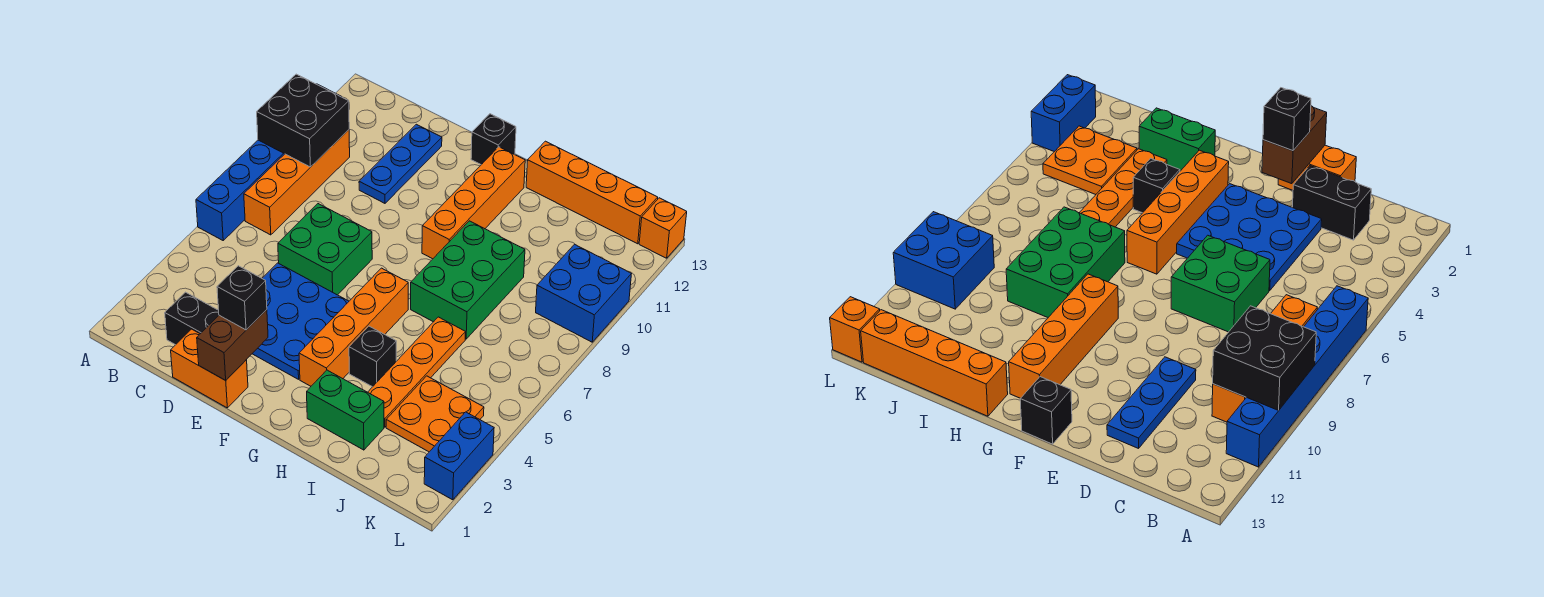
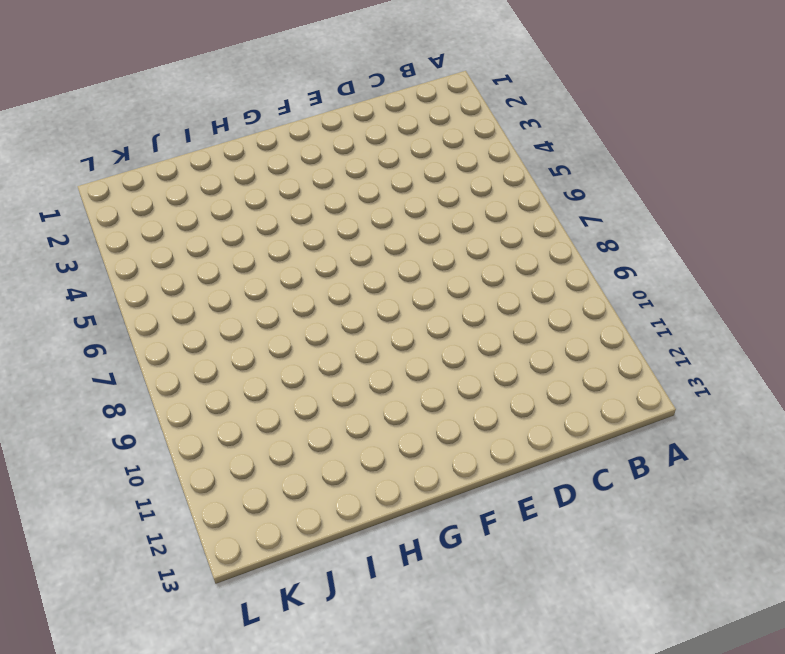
none -> blue 1x6 brick [196,84,342,240]
none -> orange 1x4 brick [244,130,350,235]
none -> black 1x2 brick [165,292,219,345]

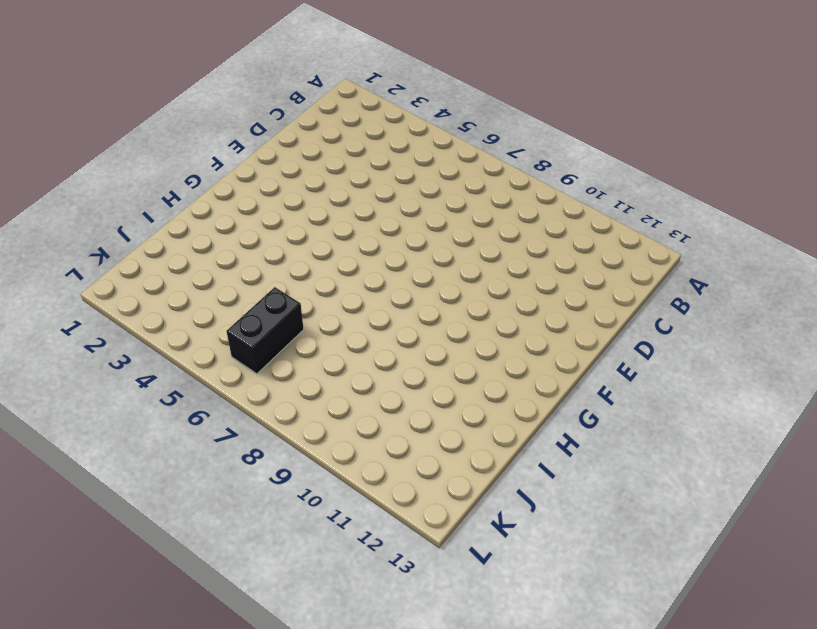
black 1x2 brick [226,287,304,374] -> black 1x2 brick moved to [165,292,219,345]
none -> blue 1x6 brick [196,84,342,240]
none -> orange 1x4 brick [244,130,350,235]
none -> orange 1x2 brick [171,329,248,408]

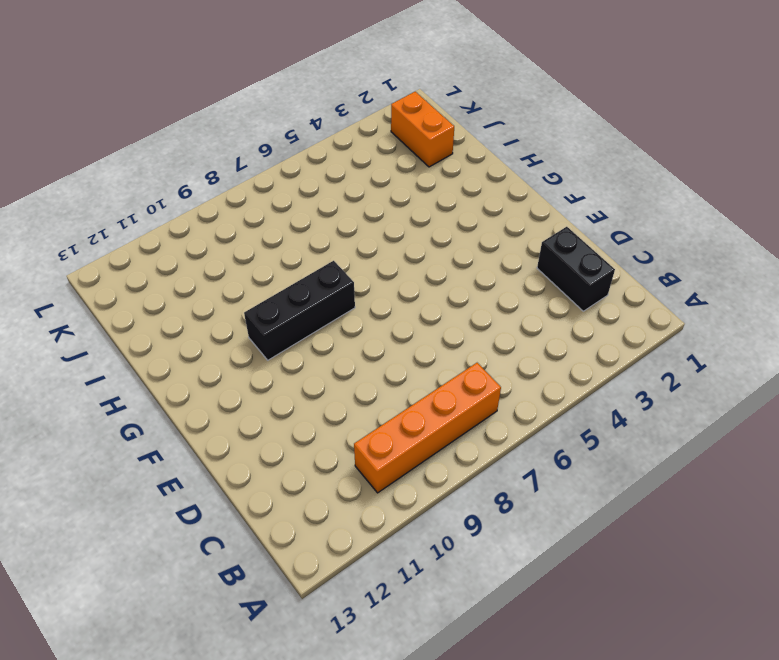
black 1x3 brick [244,261,355,360] -> orange 1x4 brick [422,147,525,259]
orange 1x2 brick [391,92,454,167] -> orange 1x2 brick moved to [171,329,248,408]
none -> blue 1x6 brick [196,84,342,240]
none -> blue 3x3 plate [252,263,349,379]
none -> green 2x2 brick [278,204,372,295]

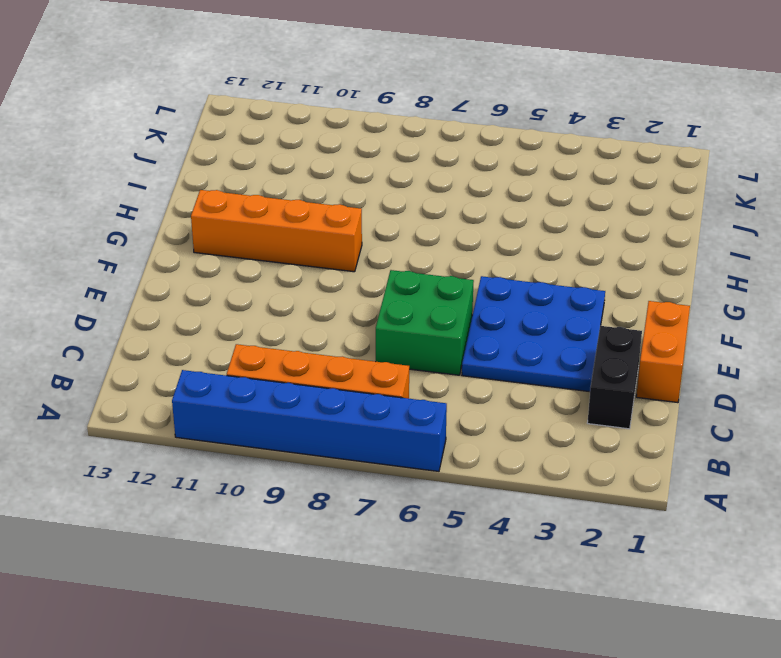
none -> blue 1x3 plate [359,124,442,203]
none -> black 1x1 brick [471,114,516,165]
none -> orange 1x4 brick [299,268,408,386]

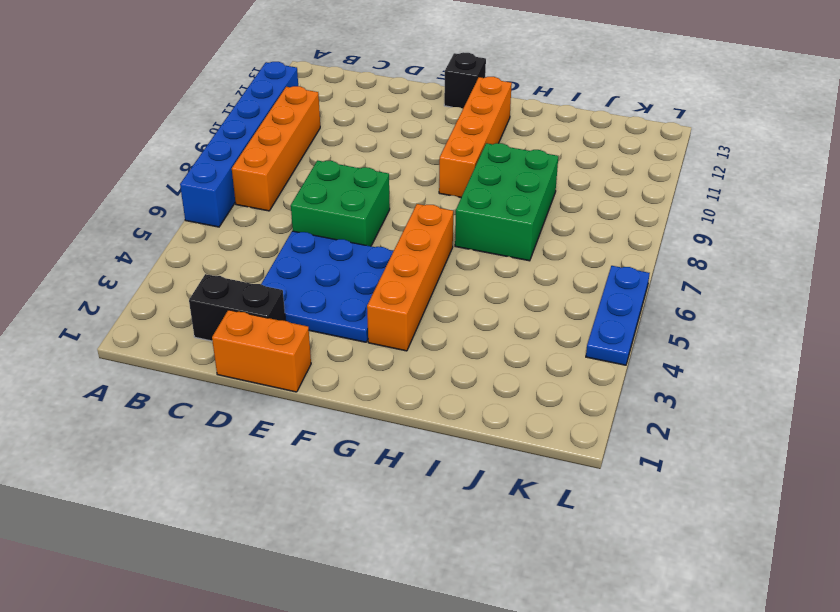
blue 1x3 plate [586,266,650,365] -> blue 1x3 plate moved to [359,124,442,203]
none -> green 1x2 brick [307,370,384,450]
none -> black 1x1 brick [349,326,396,387]
none -> orange 1x4 brick [526,141,658,244]

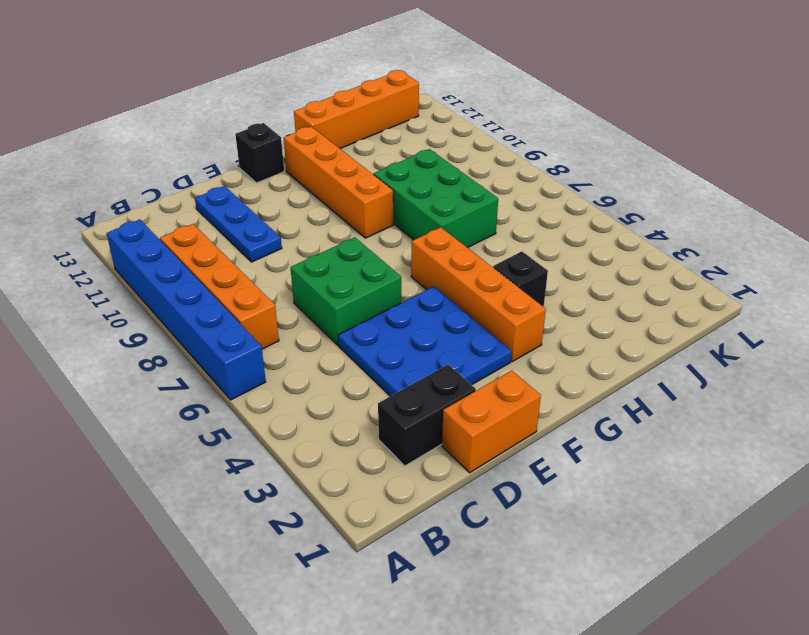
none -> green 1x2 brick [307,370,384,450]
none -> orange 1x4 plate [368,317,466,427]
none -> orange 2x2 plate [386,376,484,452]

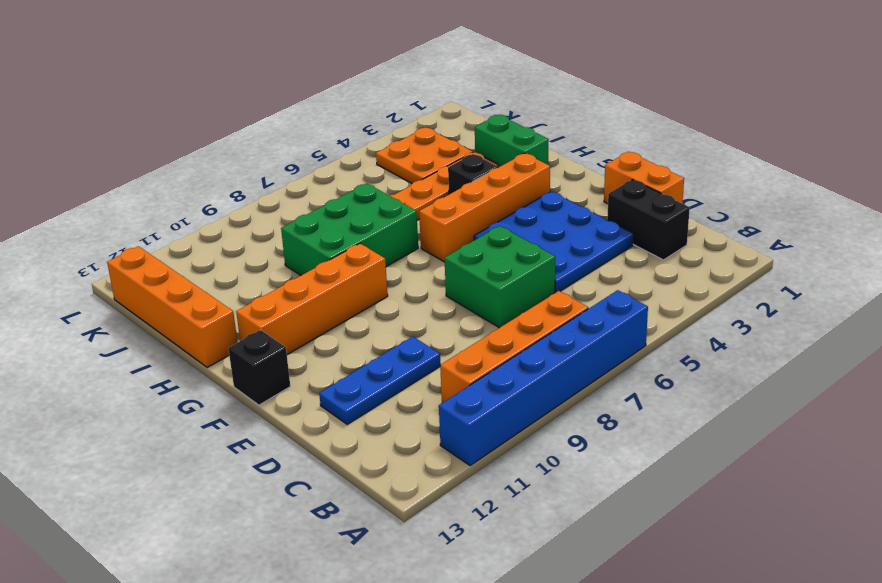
none -> blue 2x2 brick [536,244,631,342]
none -> blue 1x2 brick [424,412,494,500]
none -> orange 1x1 brick [639,198,687,258]

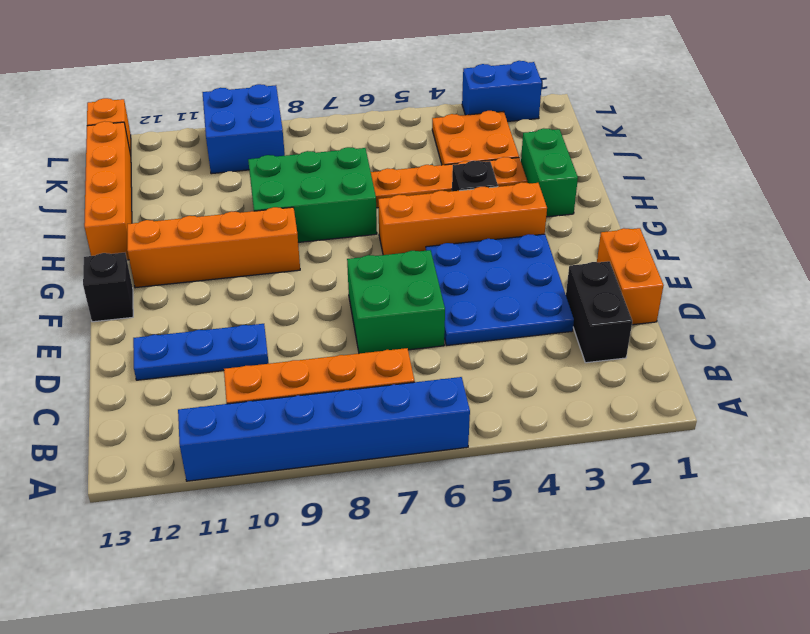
none -> black 2x2 brick [257,74,349,167]
none -> brown 1x2 brick [197,310,268,380]
none -> black 1x1 brick [217,266,267,330]

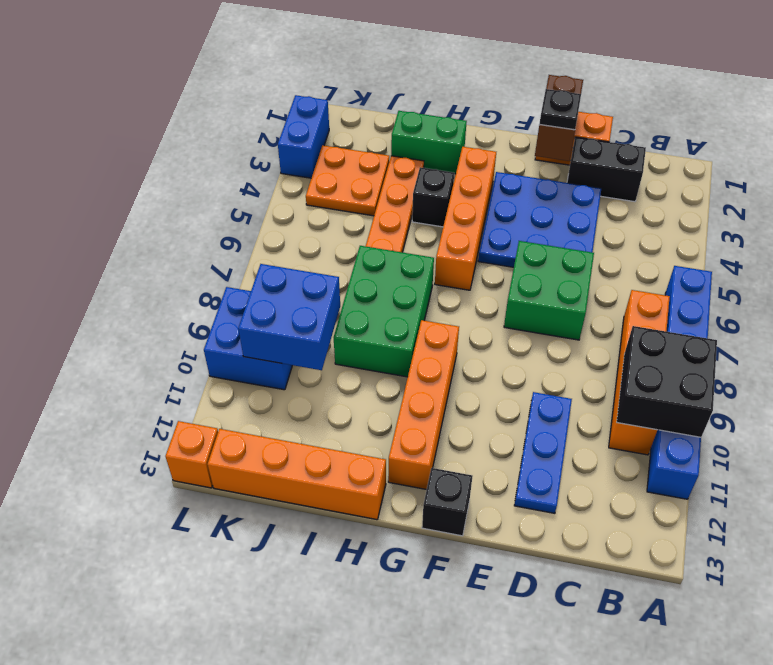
black 1x1 plate [539,89,581,130] -> black 1x1 brick [217,266,267,330]
blue 2x2 brick [238,264,340,370] -> none

